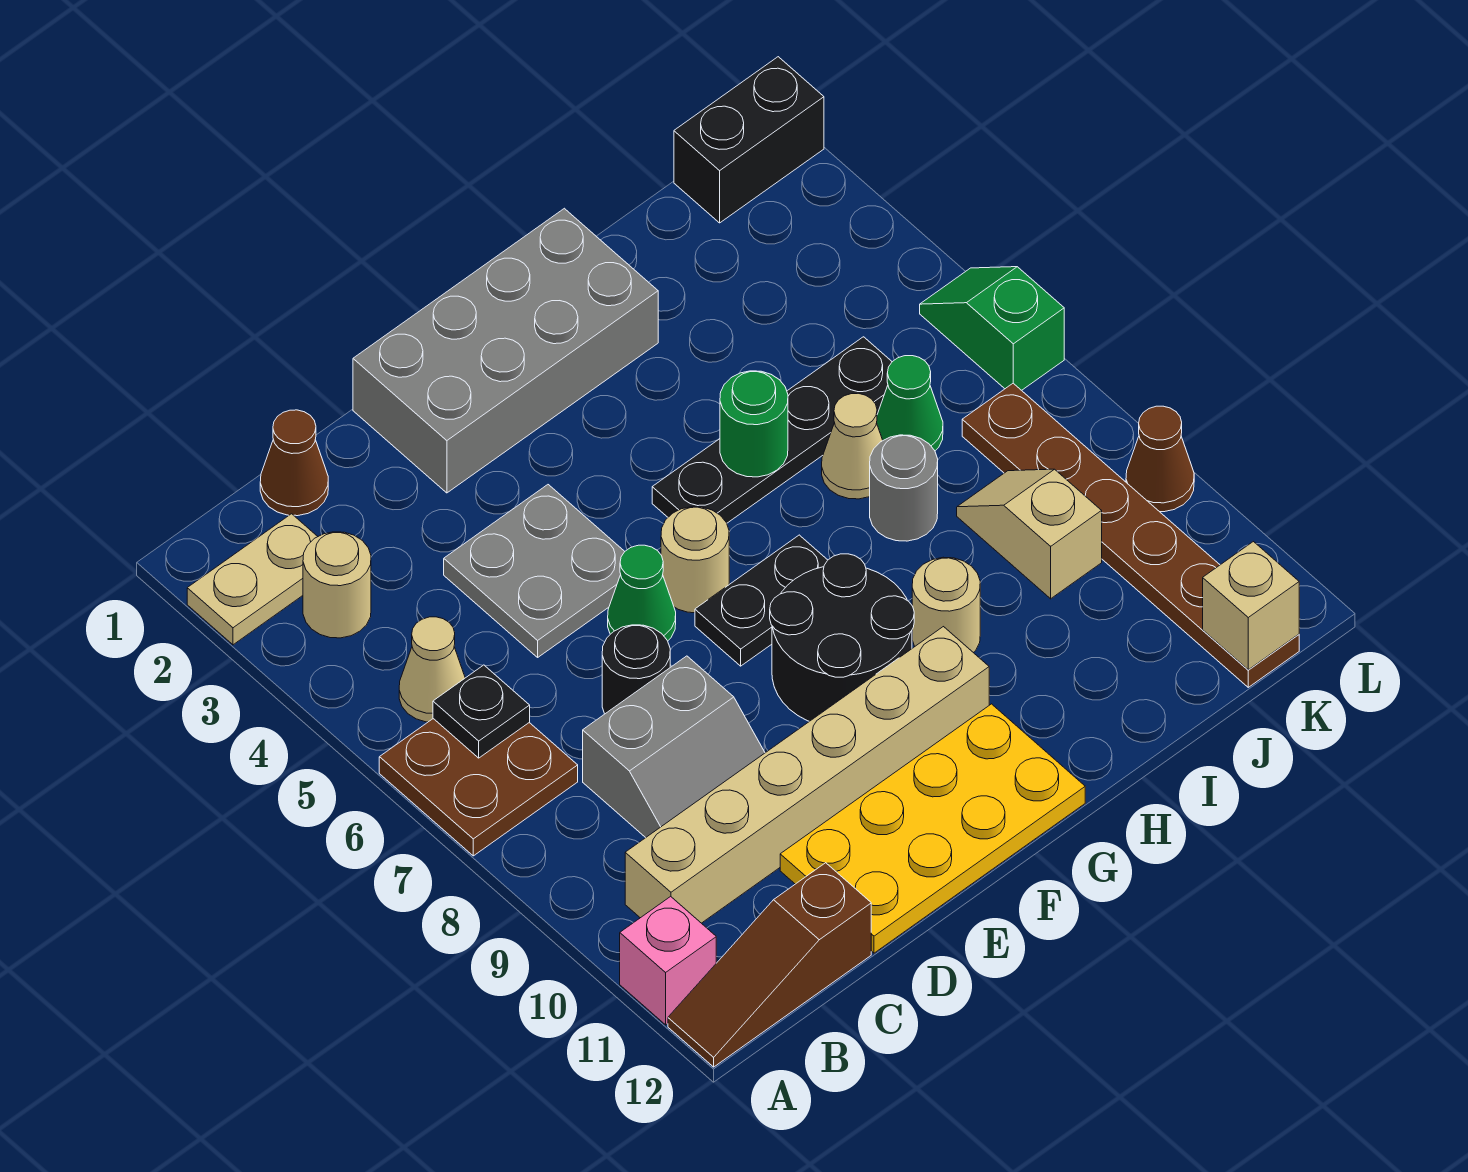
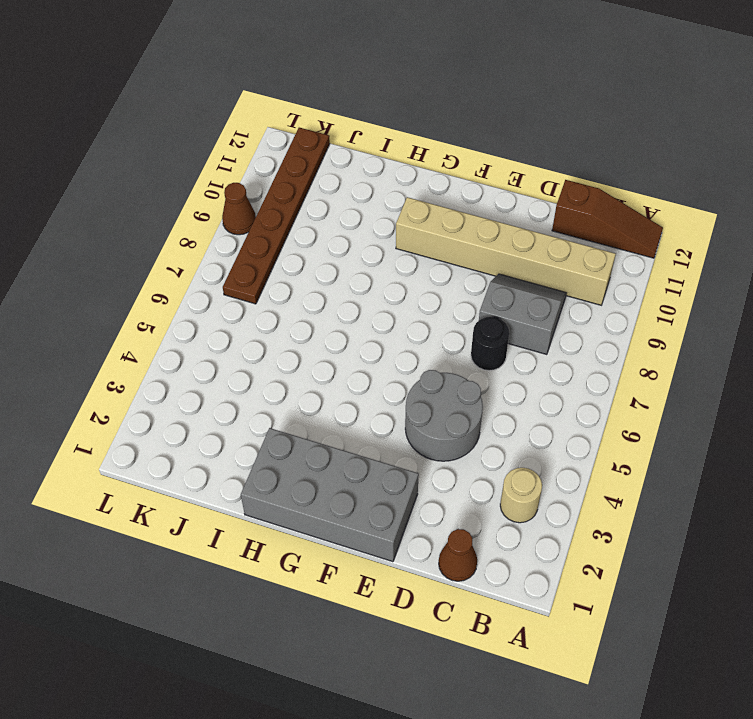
grey 2x2 round brick [405,370,483,461] -> grey 2x2 plate [444,485,625,657]
none -> tan 1x2 plate [187,514,318,645]
none -> brown 2x2 plate [379,719,578,856]
none -> pink 1x1 brick [620,896,716,1025]
none -> tan 1x1 cone [399,617,465,722]

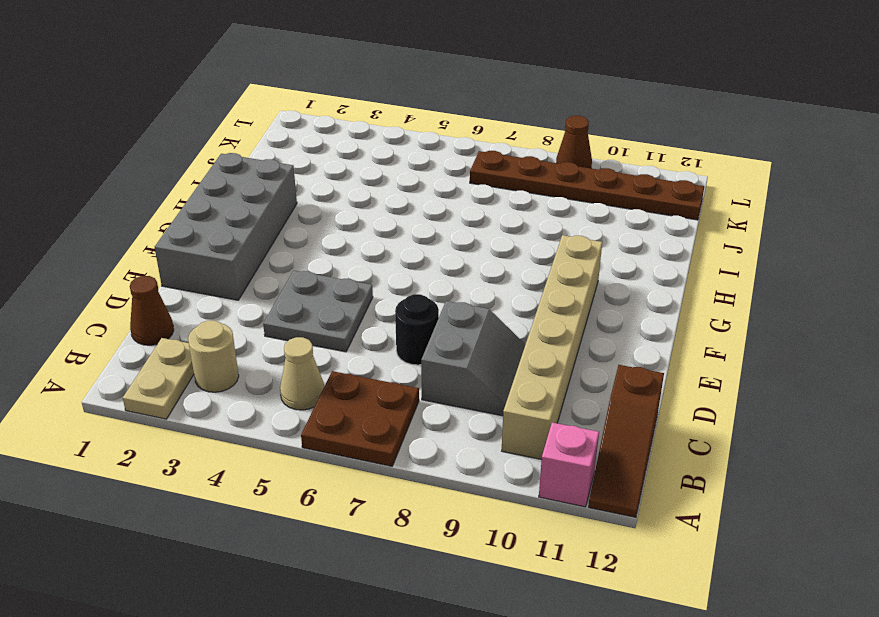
none -> yellow 2x4 plate [780,704,1085,953]
none -> green 1x1 cone [608,545,676,641]
none -> tan 1x1 round brick [661,507,729,613]
none -> black 1x2 plate [695,535,828,666]

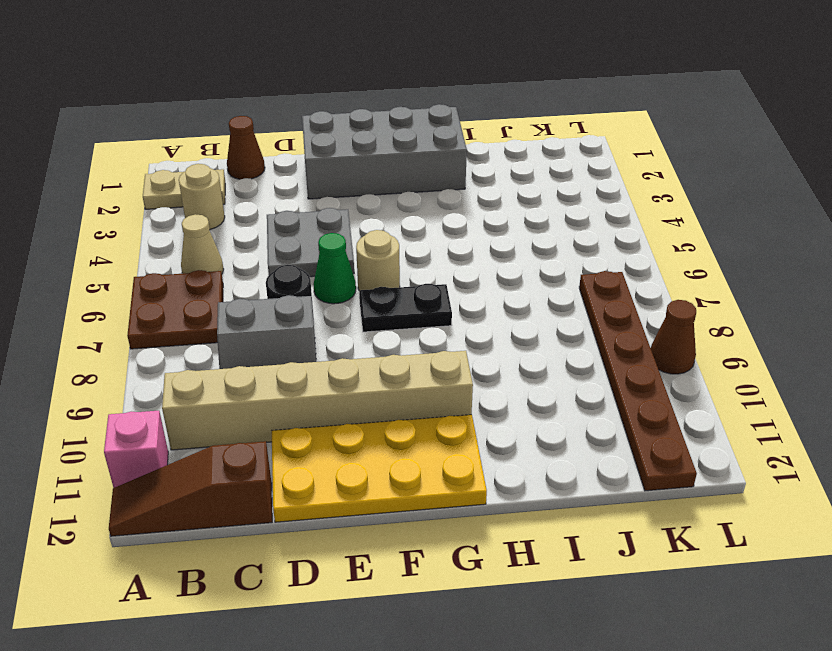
none -> black 2x2 round brick [770,554,914,721]
none -> black 1x4 plate [652,337,892,523]
none -> tan 1x1 round brick [912,557,980,653]
none -> tan 1x1 cone [822,393,883,499]

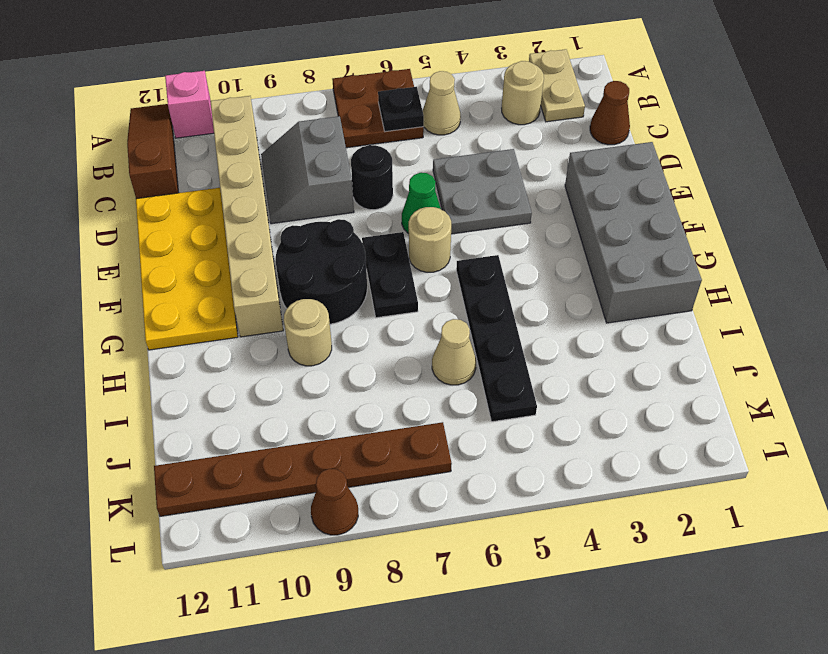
none -> grey 1x1 round brick [870,435,938,541]
none -> green 1x1 cone [877,356,943,451]
none -> tan 1x2 slope [957,469,1102,599]
none -> black 1x2 brick [674,57,824,223]

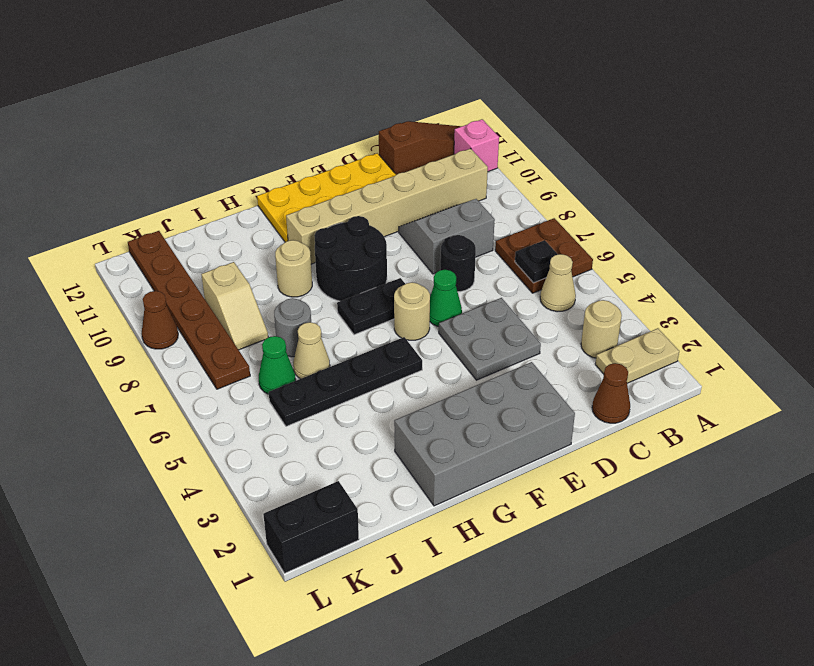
none -> green 1x2 slope [920,267,1064,390]
none -> green 1x1 round brick [720,371,788,477]
none -> tan 1x1 brick [1203,542,1299,670]

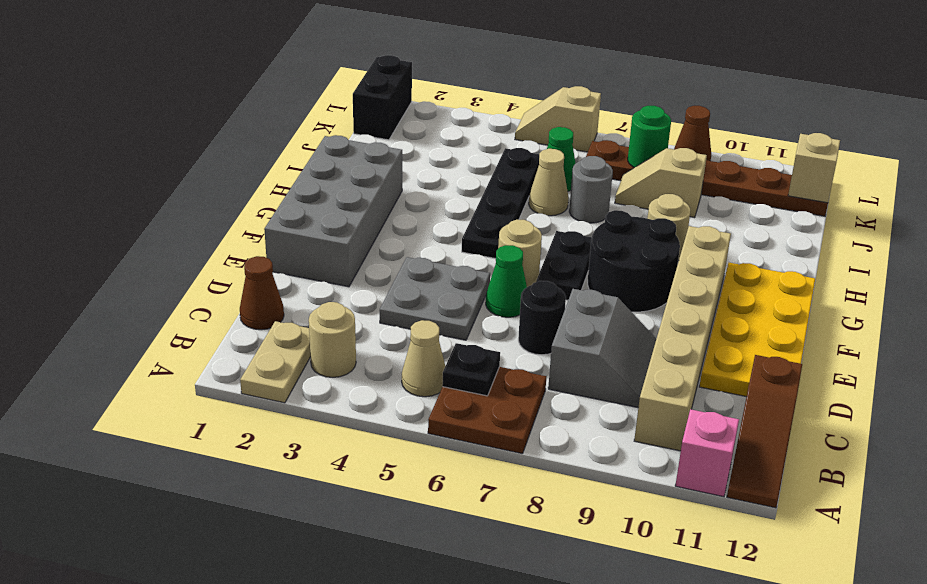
green 1x1 round brick [628,106,671,168] -> green 1x1 round brick moved to [720,371,788,477]
tan 1x2 slope [515,86,601,152] -> green 1x2 slope [920,267,1064,390]

